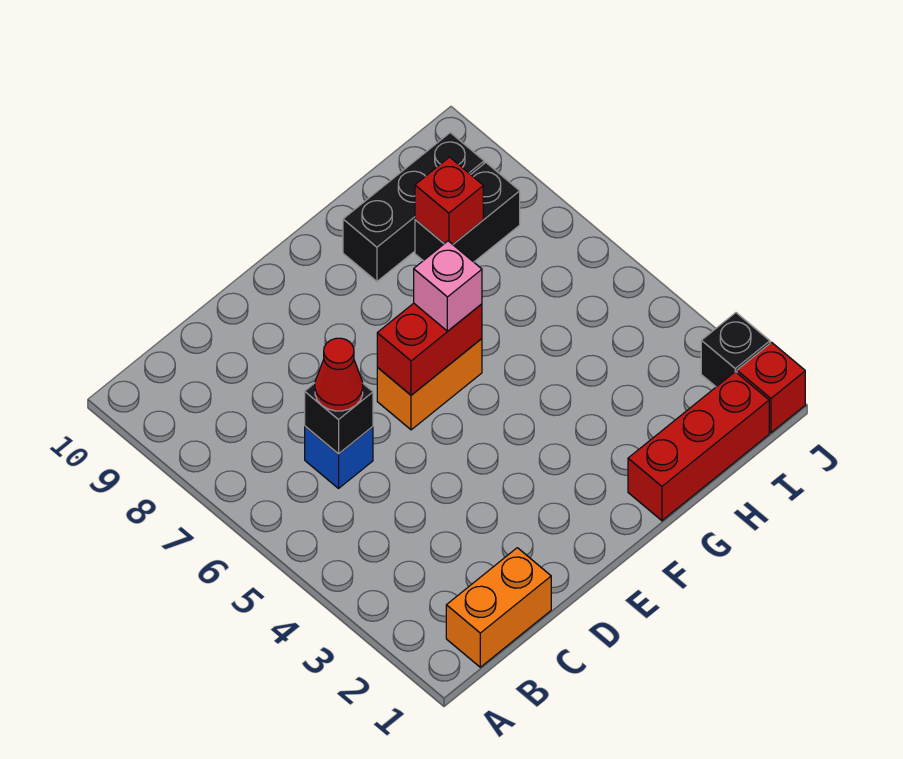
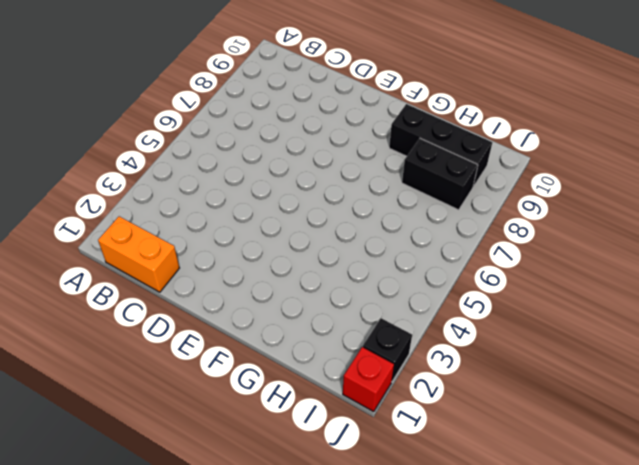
none -> blue 1x1 brick [305,426,373,488]
none -> orange 1x2 brick [377,339,482,430]
none -> red 1x3 brick [628,372,769,521]

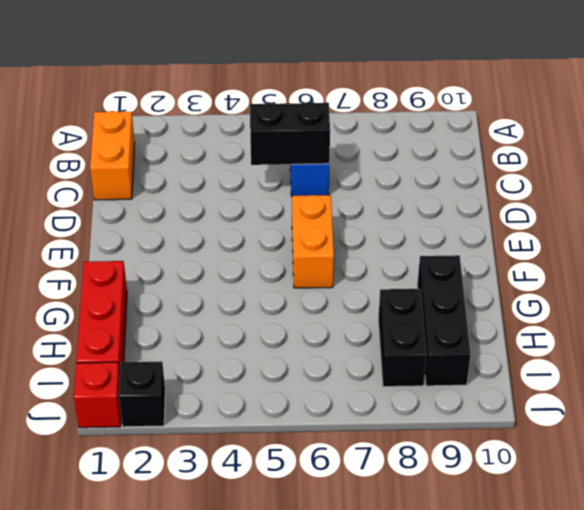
black 1x2 brick [250,102,330,165] -> black 1x1 brick [305,383,373,454]
none -> red 1x2 brick [377,303,482,395]
none -> red 1x1 brick [415,157,483,244]
none -> red 1x1 cone [315,338,363,411]

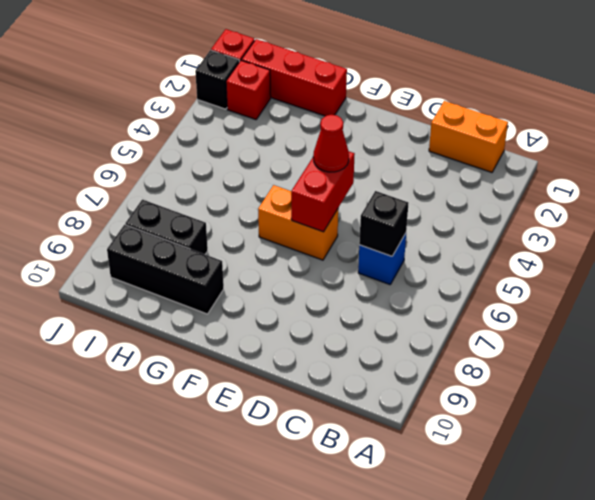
red 1x2 brick [291,152,355,232] -> red 1x2 brick turned to [377,303,482,395]
red 1x1 cone [313,115,349,172] -> red 1x1 cone moved to [315,338,363,411]
red 1x1 brick [226,60,271,120] -> red 1x1 brick moved to [415,157,483,244]
none -> pink 1x1 brick [414,241,482,331]

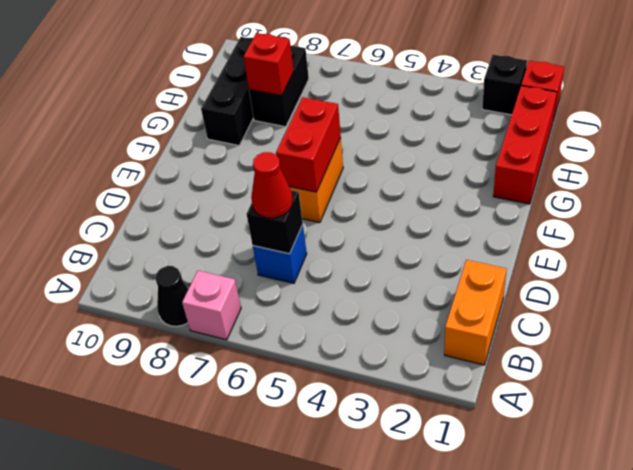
pink 1x1 brick [182,271,241,340] -> pink 1x1 brick moved to [414,241,482,331]
black 1x1 cone [155,266,189,326] -> none

